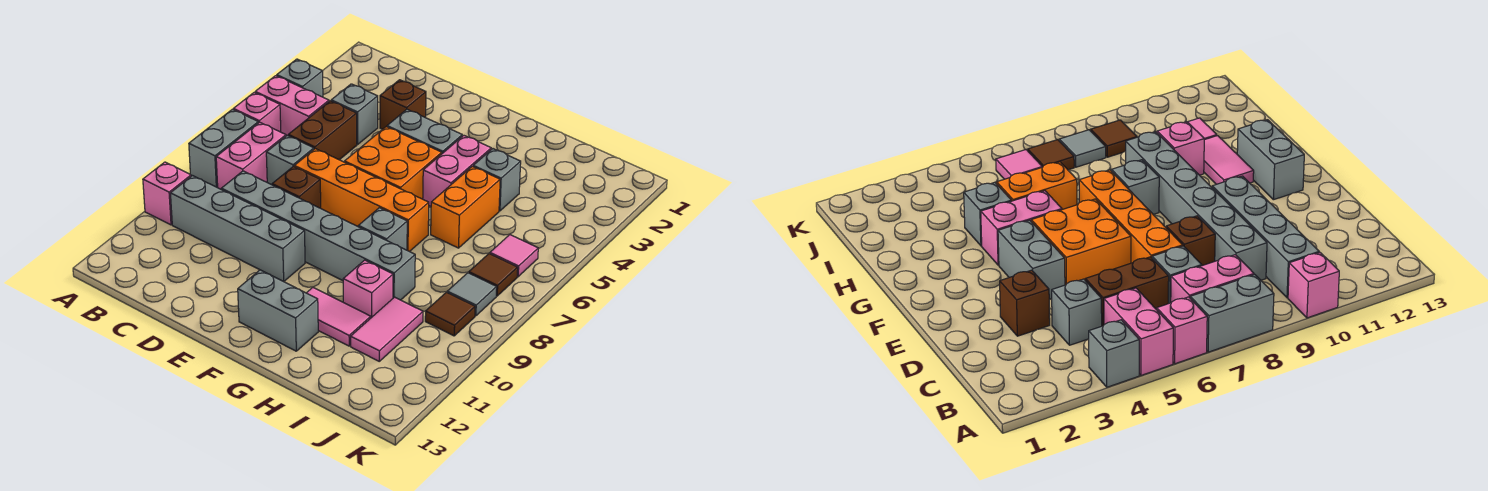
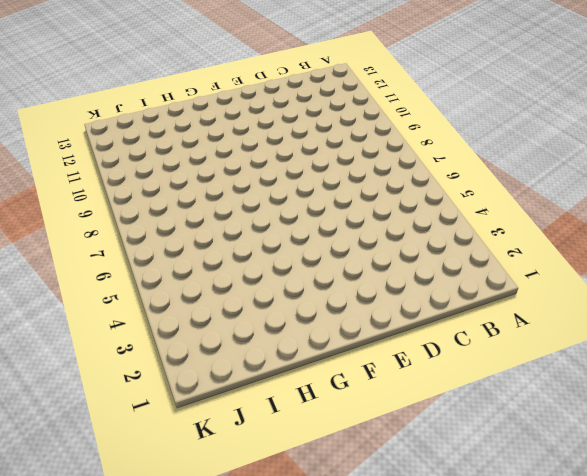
none -> grey 1x1 brick [277,59,323,97]
none -> pink 1x2 brick [255,76,329,136]
none -> pink 1x1 brick [233,92,281,132]

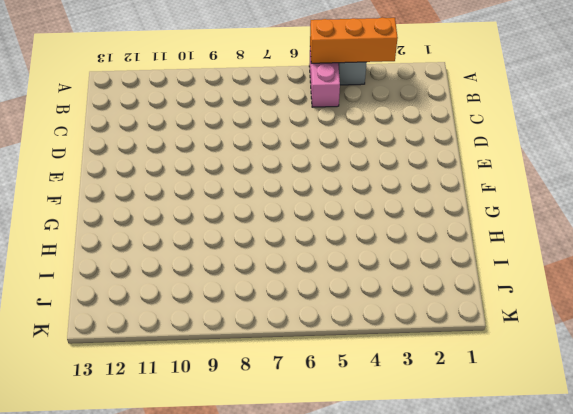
orange 1x3 brick [310,17,398,63] -> none
none -> pink 1x1 brick [233,92,281,132]
none -> grey 1x2 brick [189,109,258,188]
none -> pink 1x1 brick [143,162,191,225]

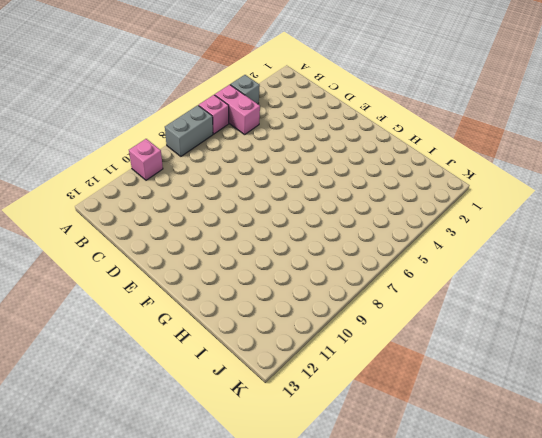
none -> pink 1x2 brick [216,122,286,189]
none -> grey 1x4 brick [170,176,305,281]
none -> grey 1x1 brick [331,84,378,144]

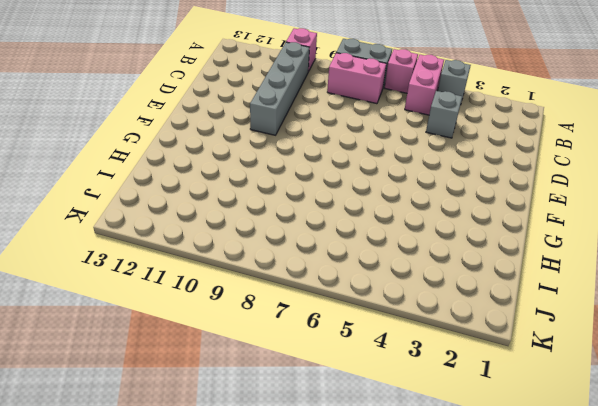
none -> brown 1x2 brick [288,101,357,160]
none -> grey 1x1 brick [266,135,314,185]
none -> grey 1x6 brick [221,171,415,300]

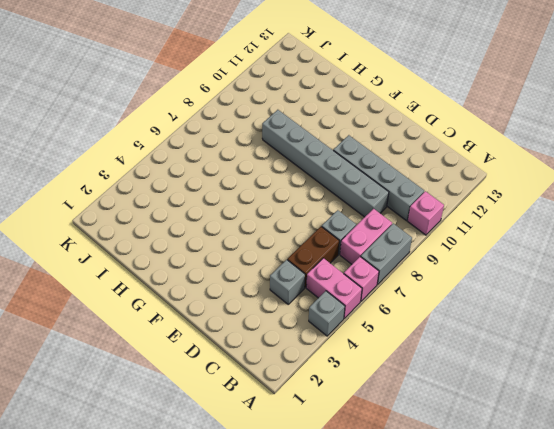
none -> brown 1x1 brick [380,80,426,129]
none -> orange 1x4 brick [294,149,429,252]
none -> brown 1x1 brick [272,166,321,208]

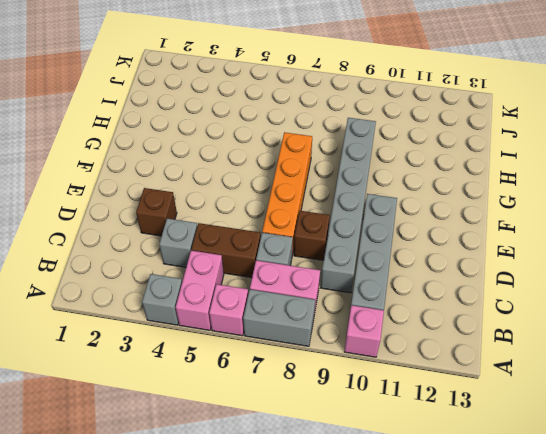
none -> grey 1x2 brick [387,109,462,153]
none -> orange 2x2 brick [345,127,442,199]
none -> grey 1x2 brick [238,270,318,351]

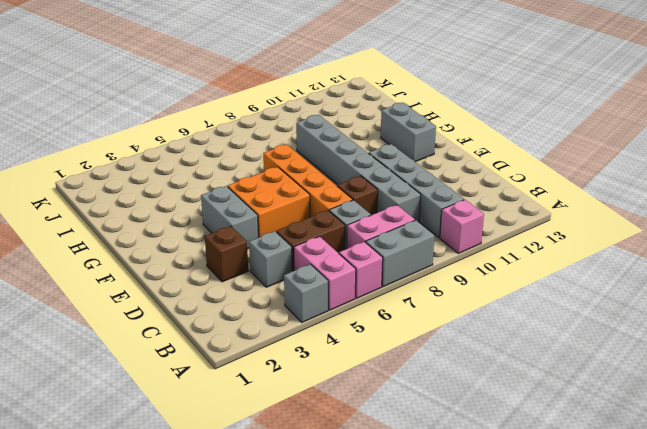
none -> pink 1x2 brick [423,135,491,206]
none -> grey 1x1 brick [358,208,407,250]
none -> pink 1x2 tile [307,288,371,346]

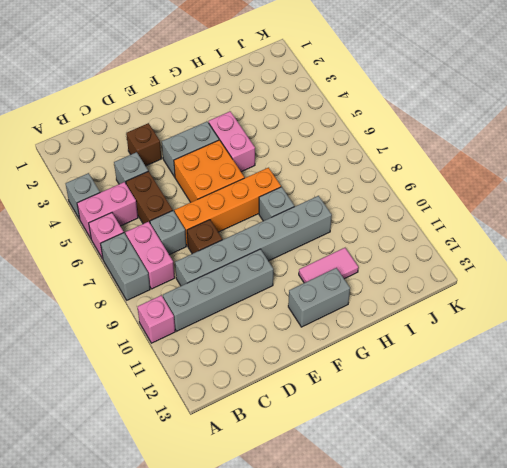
none -> grey 1x1 brick [473,149,521,211]
none -> orange 1x2 brick [431,166,500,248]
none -> pink 1x1 brick [343,260,393,318]

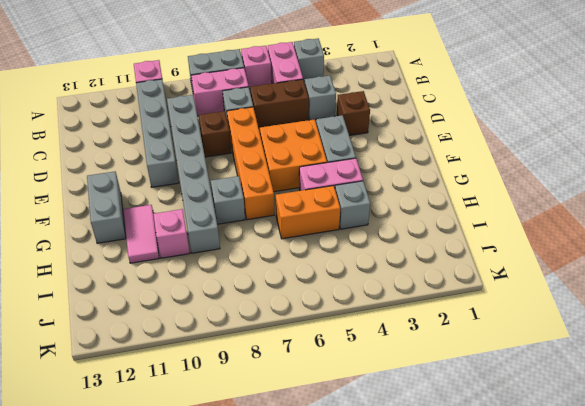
none -> pink 1x2 tile [351,297,423,361]
none -> pink 1x1 tile [490,235,538,277]
none -> brown 1x1 tile [469,254,518,296]

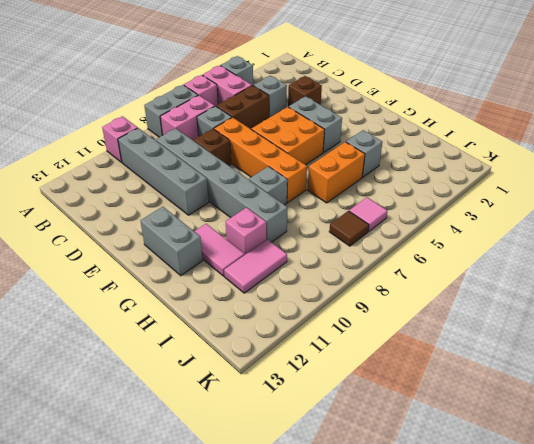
none -> pink 1x2 brick [423,135,491,206]
none -> grey 1x1 tile [447,273,497,316]
none -> brown 1x1 tile [425,292,475,336]

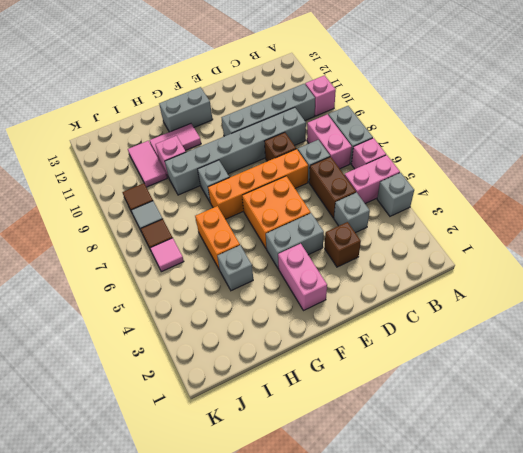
pink 1x2 brick [278,244,327,311] -> pink 1x2 brick moved to [423,135,491,206]

